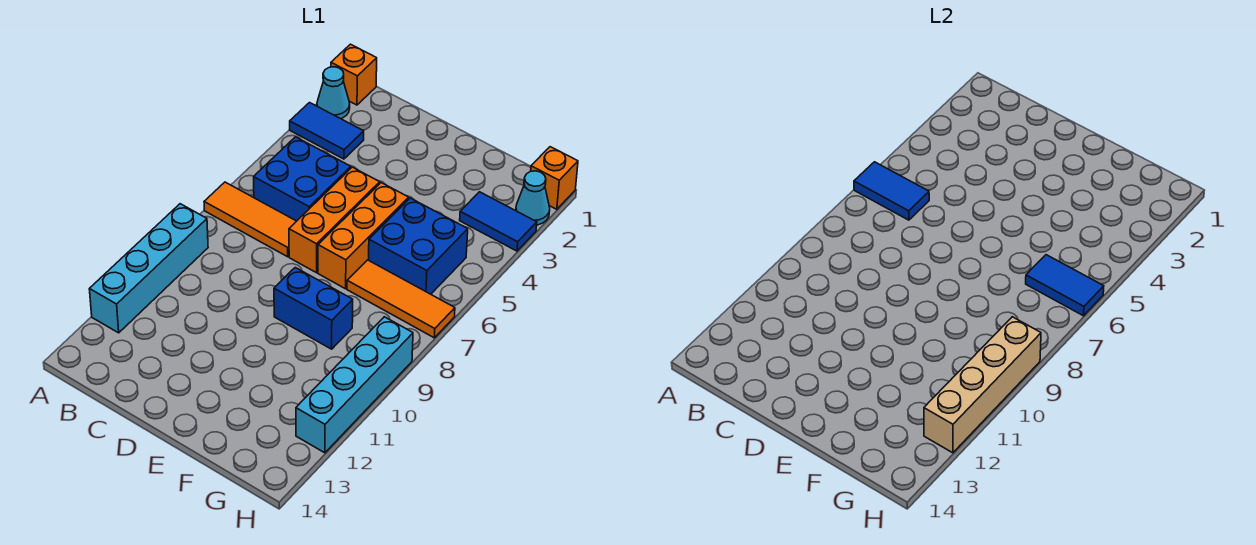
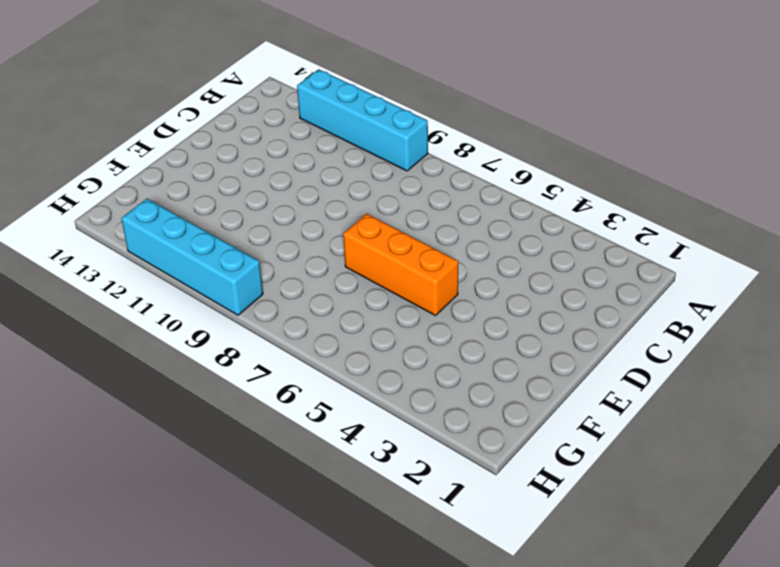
none -> orange 1x1 brick [331,44,377,105]
none -> cyan 1x1 cone [317,67,350,119]
none -> blue 1x2 tile [290,103,364,159]

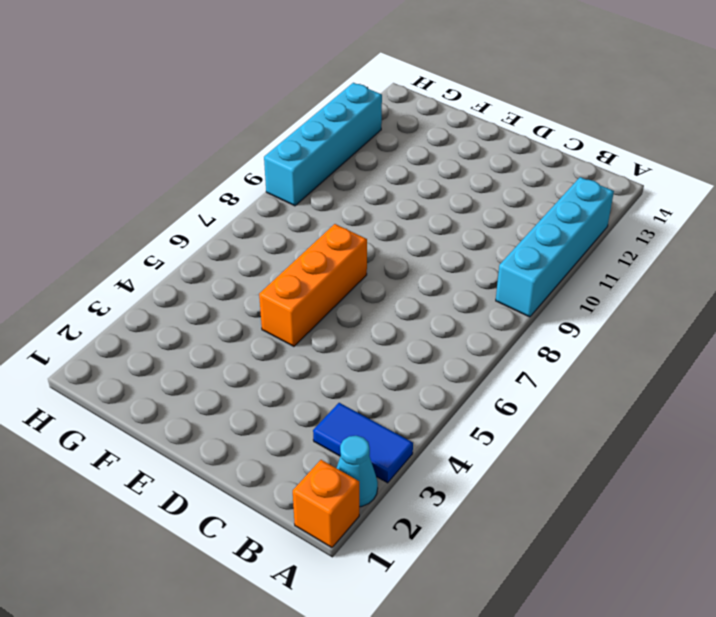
none -> orange 1x3 tile [204,182,296,257]
none -> blue 2x2 brick [254,137,351,221]
none -> orange 1x3 brick [289,167,380,273]

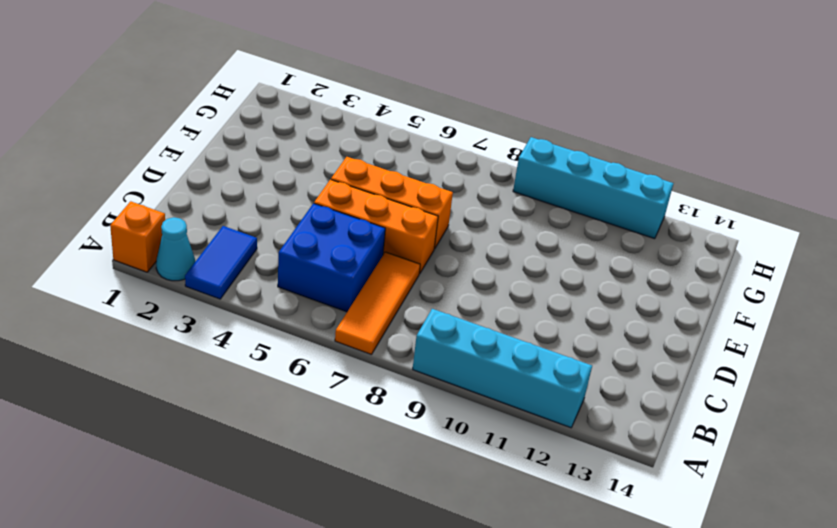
none -> blue 1x2 brick [274,268,353,349]
none -> blue 2x2 brick [369,198,468,294]
none -> orange 1x3 tile [347,260,455,338]

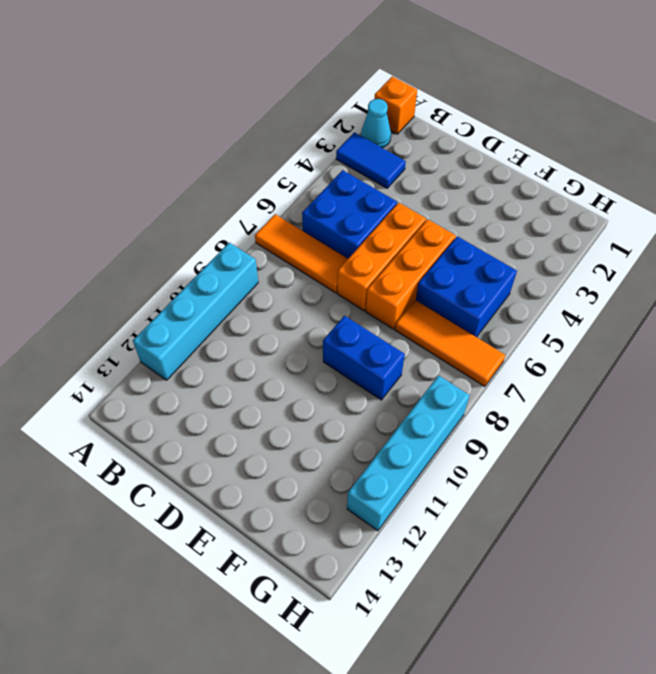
none -> blue 1x2 tile [460,192,537,251]
none -> orange 1x1 brick [531,147,578,209]
none -> cyan 1x1 cone [516,171,550,225]

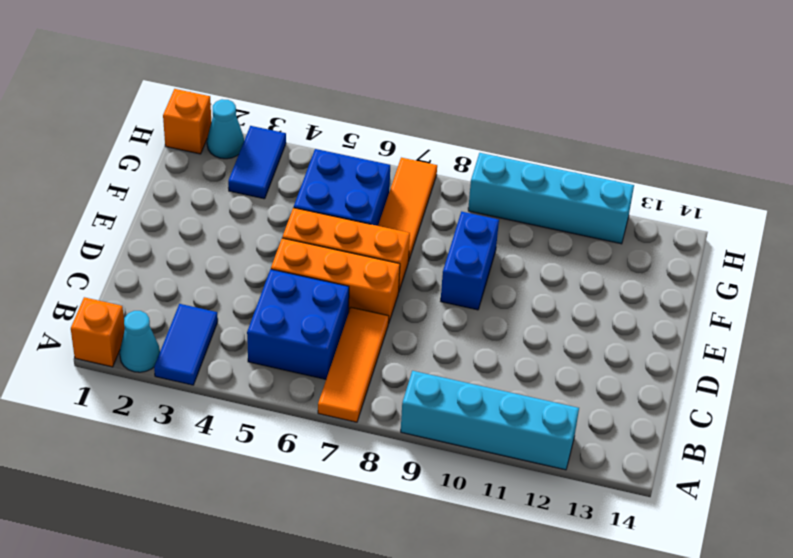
none -> blue 1x2 tile [854,162,929,220]
none -> blue 1x2 tile [1026,255,1104,316]
none -> tan 1x4 brick [924,317,1041,453]

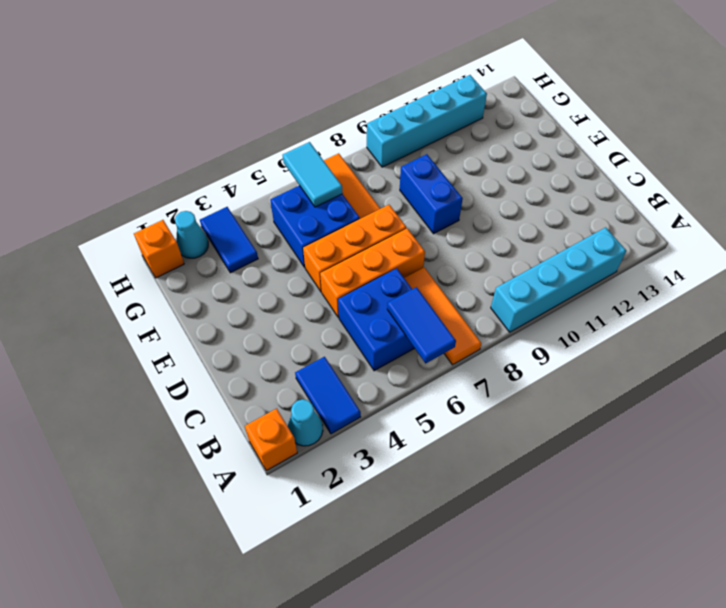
cyan 1x2 tile [283,142,343,207] -> blue 1x2 tile [1026,255,1104,316]
none -> tan 1x4 brick [924,317,1041,453]

